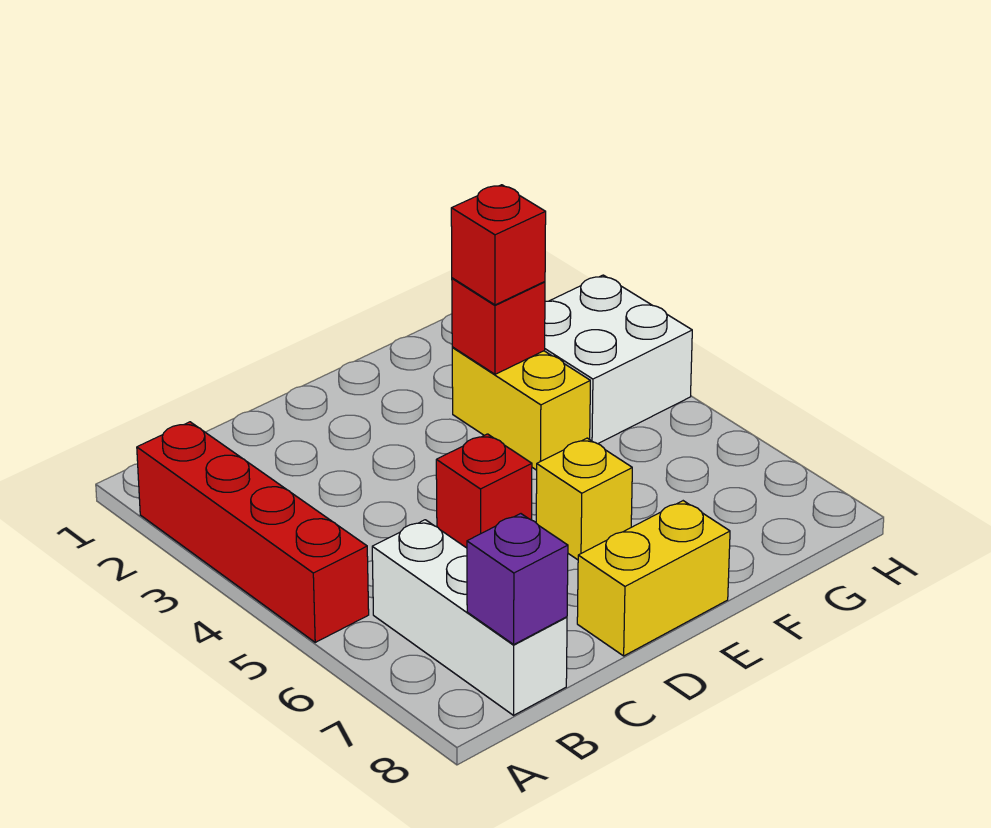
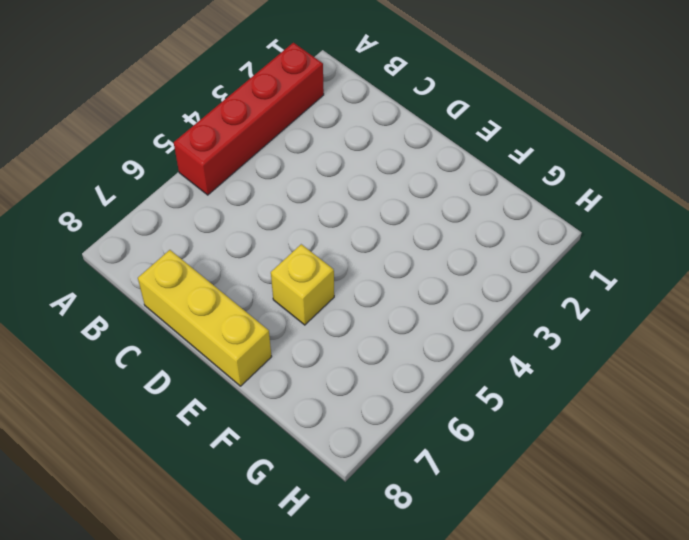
yellow 1x3 brick [138,250,272,386] -> yellow 1x2 brick [577,501,730,656]
none -> white 1x3 brick [372,520,567,715]
none -> red 1x1 brick [436,434,532,548]

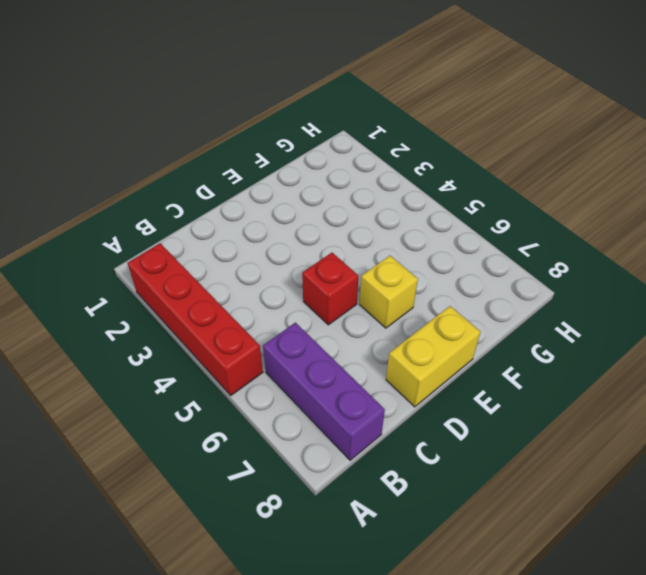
purple 1x3 brick [263,323,385,460] -> white 1x3 brick [372,520,567,715]
none -> yellow 1x2 brick [452,348,590,470]
none -> white 2x2 brick [544,275,692,444]

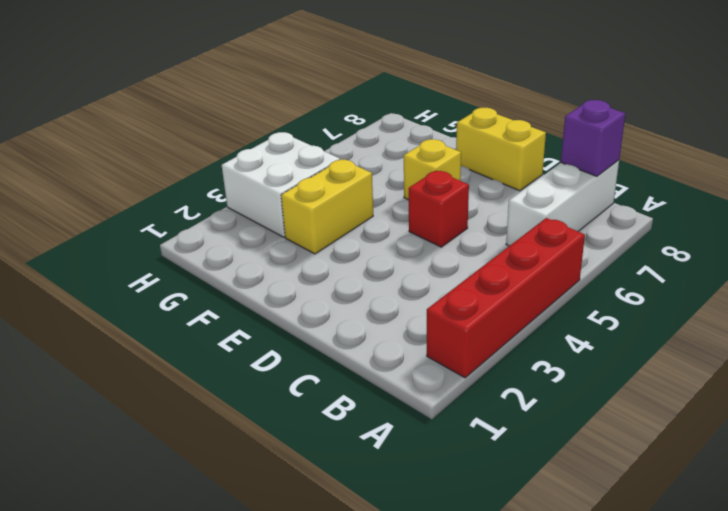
none -> red 1x1 brick [452,278,545,374]
none -> red 1x1 brick [451,185,546,305]

